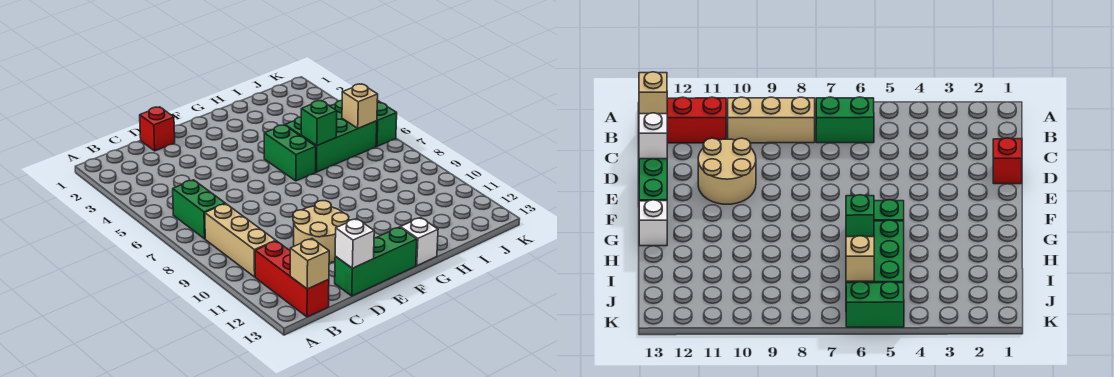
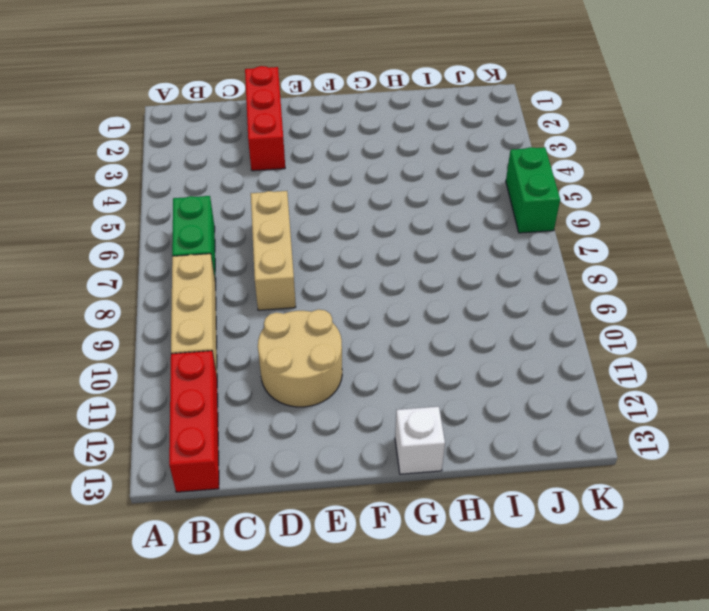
red 1x3 brick [245,66,285,171] -> red 1x1 brick [140,107,175,151]
tan 1x3 brick [251,191,296,310] -> none
none -> green 1x3 brick [335,227,417,296]
none -> green 1x2 brick [264,125,316,181]
none -> green 2x3 brick [285,100,377,172]

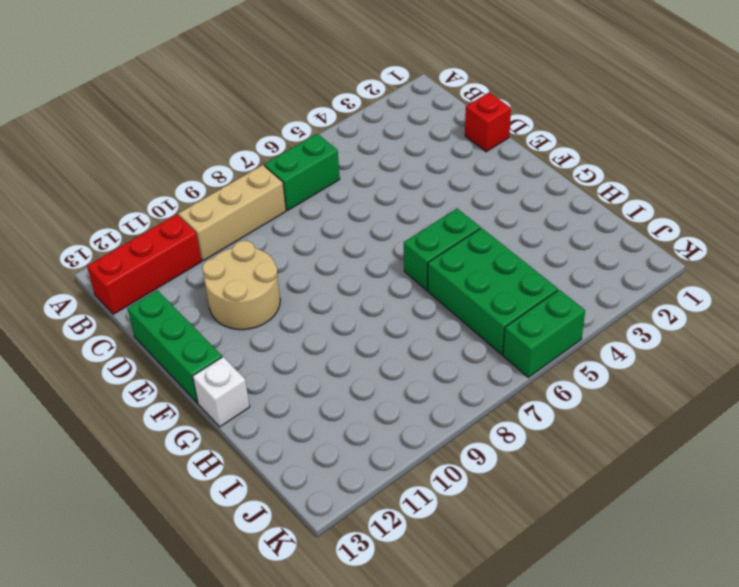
none -> tan 1x1 brick [290,239,329,289]
none -> white 1x1 brick [335,219,374,268]
none -> green 1x1 brick [301,101,337,145]

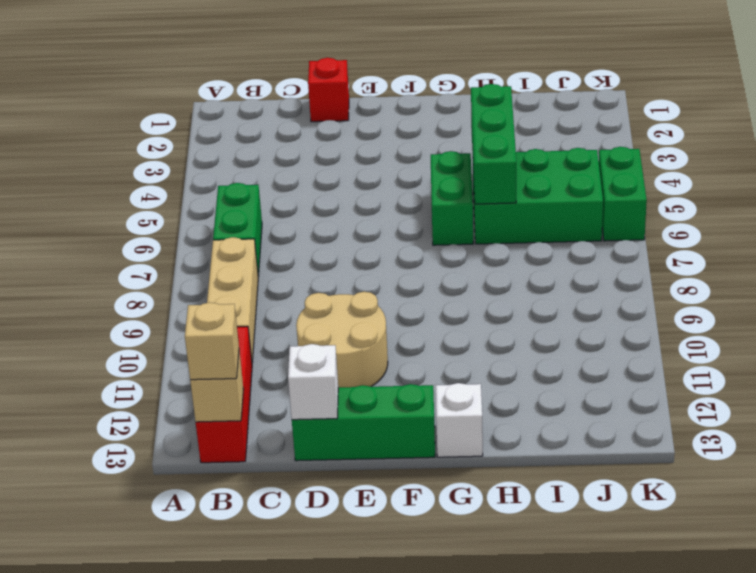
tan 1x1 brick [185,302,239,380] -> tan 1x1 brick moved to [342,84,378,128]
green 1x3 brick [471,84,516,204] -> green 1x1 brick [301,101,337,145]

